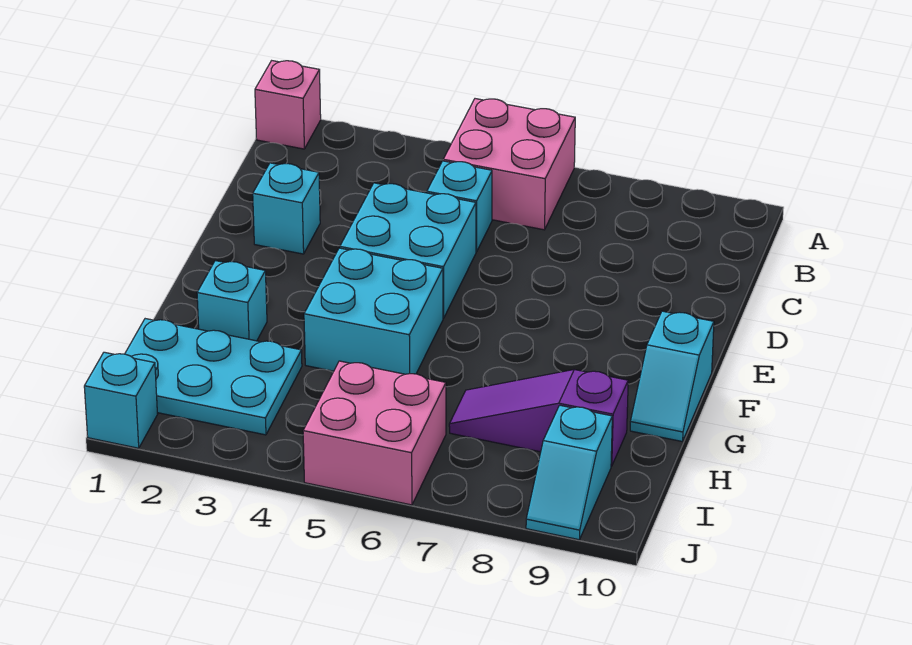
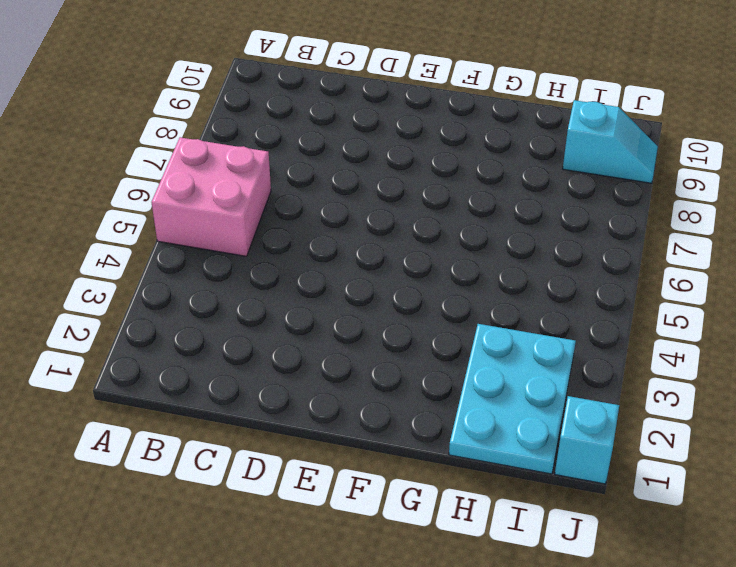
none -> pink 1x1 brick [255,61,321,149]
none -> cyan 1x1 brick [427,161,492,252]
none -> cyan 1x1 brick [253,163,320,254]

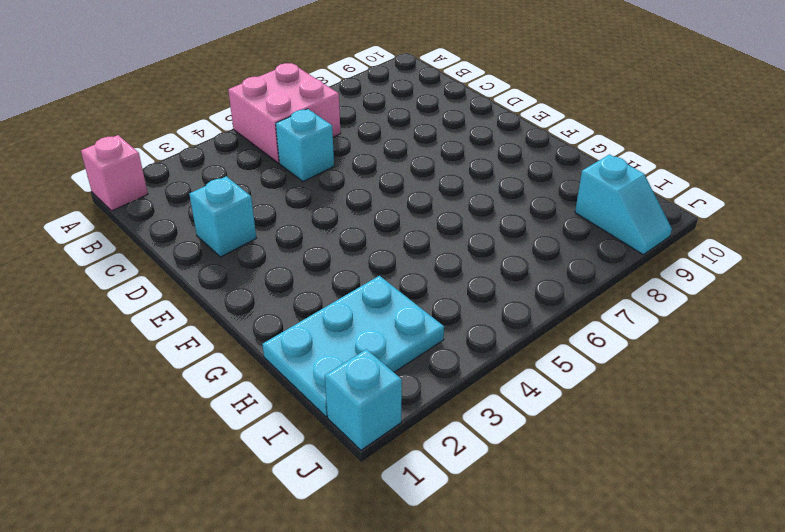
none -> cyan 2x2 brick [340,183,476,318]
none -> cyan 2x2 brick [304,248,443,374]
none -> cyan 1x2 slope [630,311,714,442]

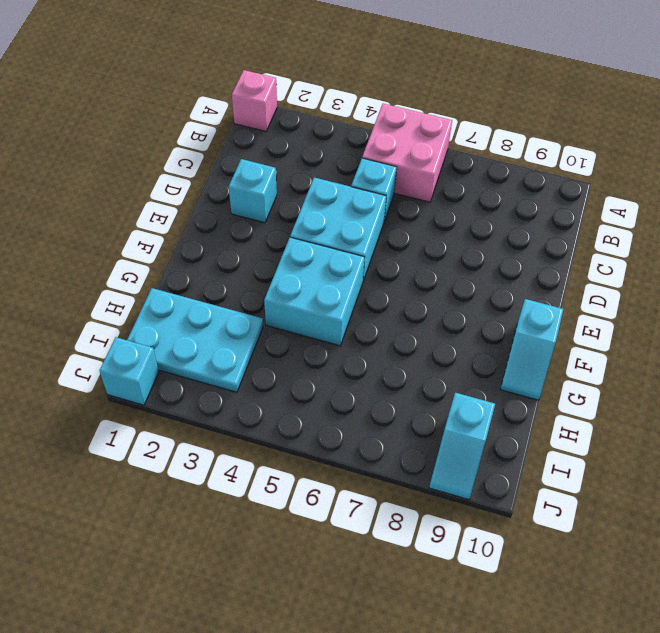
none -> cyan 1x1 brick [197,261,267,341]
none -> purple 1x3 slope [449,370,628,466]
none -> pink 2x2 brick [303,361,446,505]

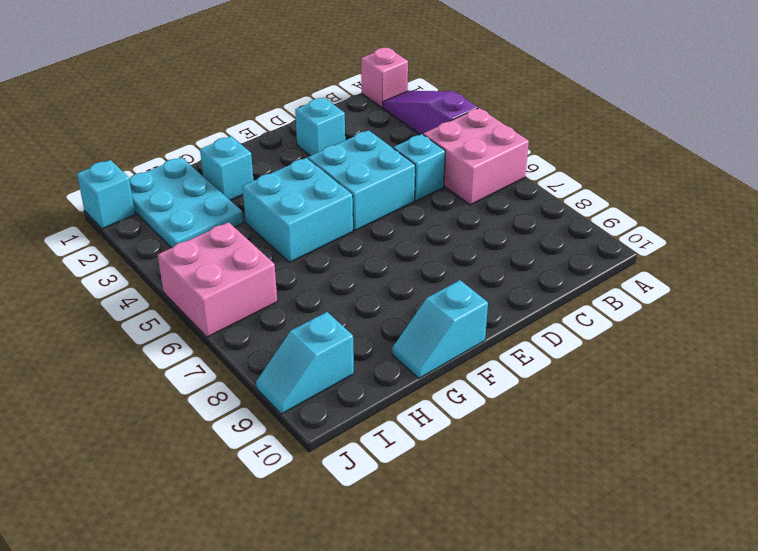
purple 1x3 slope [383,91,478,135] -> purple 1x3 slope moved to [449,370,628,466]

